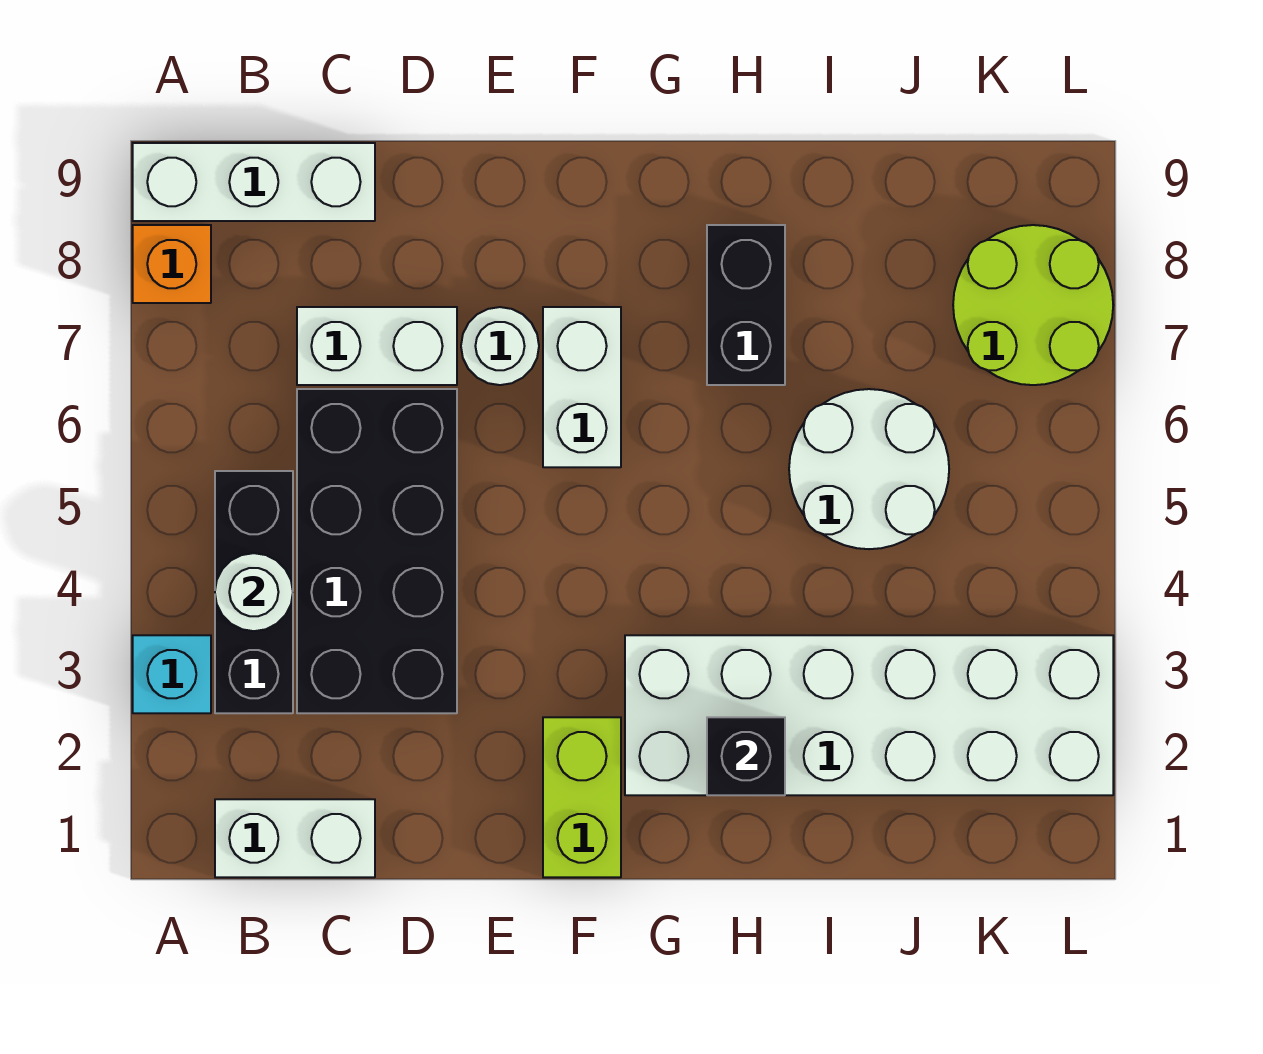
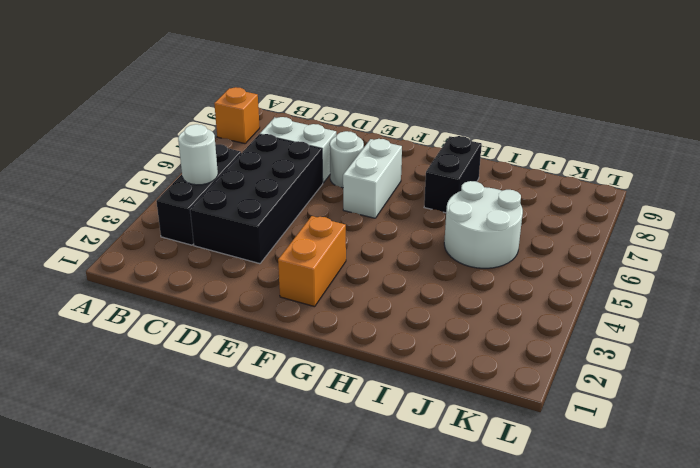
orange 1x2 brick [278,216,346,307] -> lime 1x2 brick [543,717,621,877]
none -> cyan 1x1 brick [133,635,211,713]
none -> white 1x3 brick [133,143,375,221]
none -> white 1x2 brick [215,799,375,877]

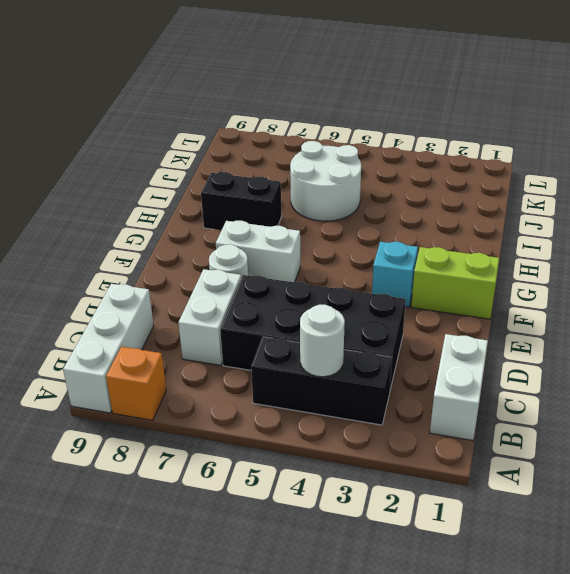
cyan 1x1 brick [372,242,418,307] -> cyan 1x1 brick moved to [133,635,211,713]
none -> white 2x6 brick [625,635,1113,795]
none -> lime 2x2 round brick [953,225,1113,385]
none -> black 1x1 brick [707,717,785,795]

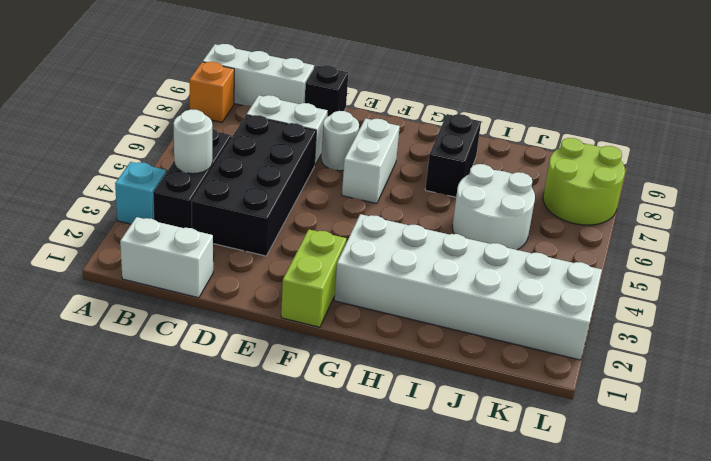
black 1x1 brick [305,65,348,117] -> black 1x1 brick moved to [707,717,785,795]

